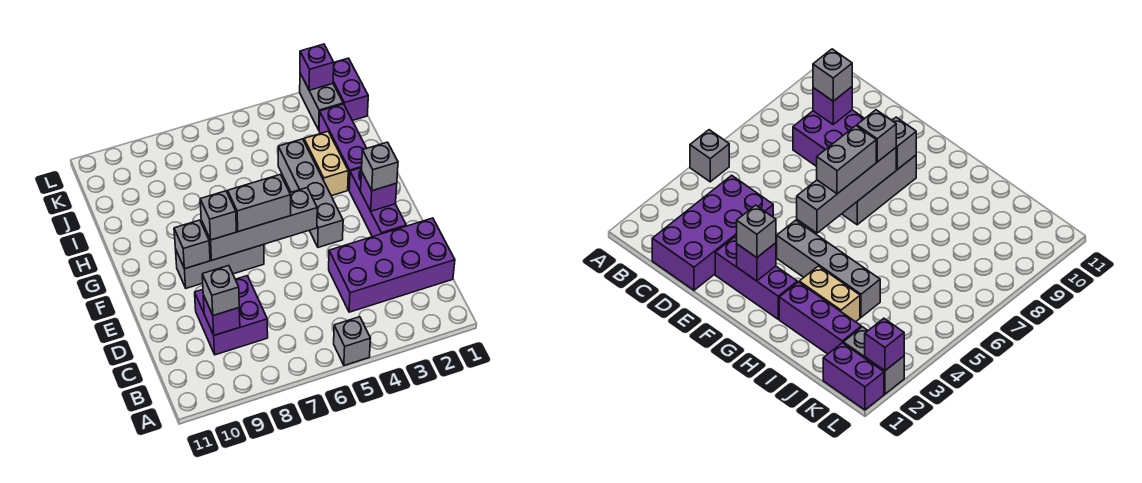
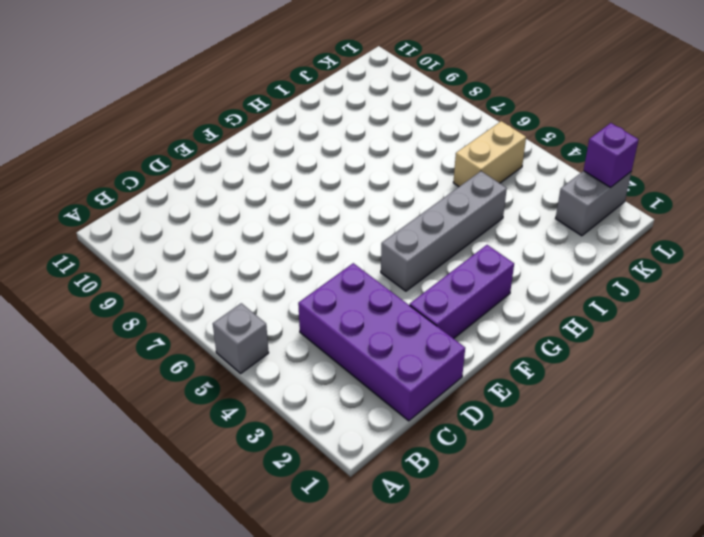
tan 1x2 brick [453,121,526,187] -> tan 1x2 brick moved to [304,131,348,196]
none -> purple 2x2 brick [195,276,268,355]
none -> grey 1x3 brick [176,245,264,288]
none -> purple 1x3 brick [319,104,367,190]

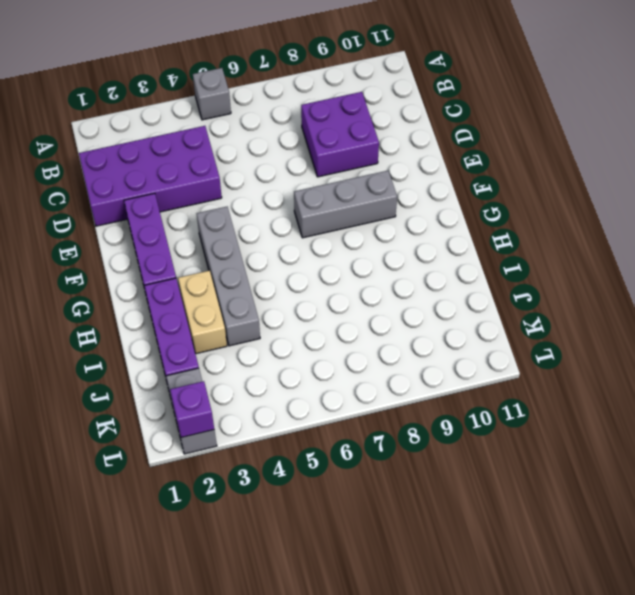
none -> purple 1x2 brick [333,58,368,121]
none -> purple 1x1 brick [203,295,240,335]
none -> purple 1x1 brick [361,171,397,211]

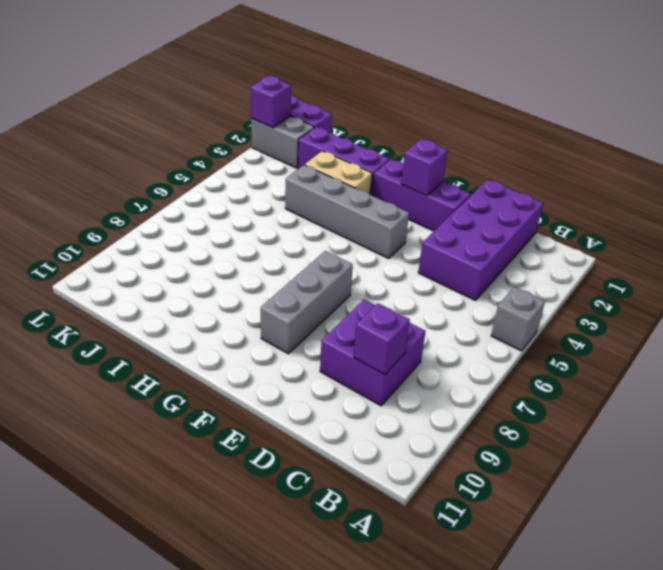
none -> grey 1x4 brick [201,188,317,260]
none -> grey 1x1 brick [174,220,210,269]
none -> grey 1x1 brick [202,266,239,316]

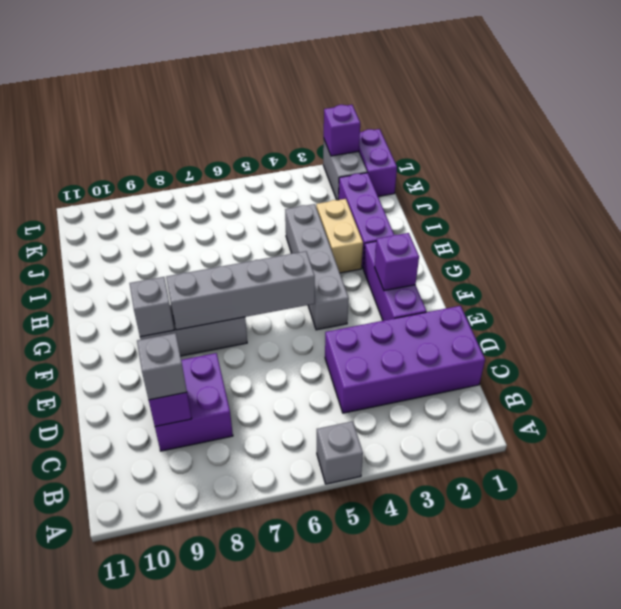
none -> grey 1x1 brick [362,142,398,191]
none -> grey 1x2 brick [228,175,291,232]
none -> grey 1x1 brick [200,191,236,240]

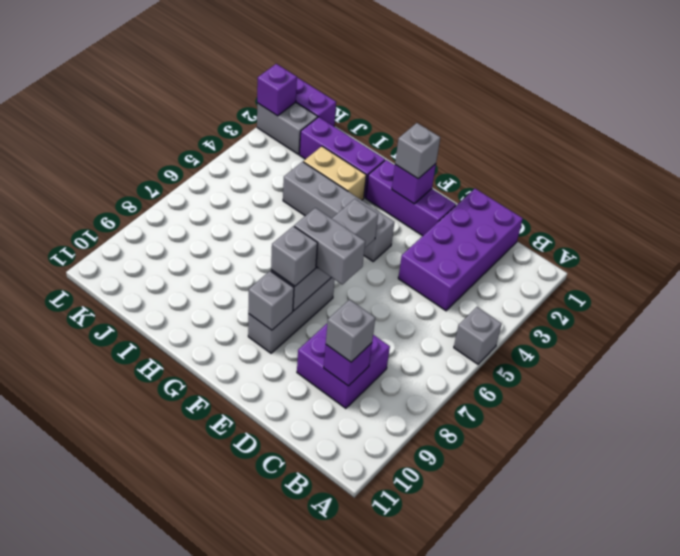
grey 1x2 brick [294,208,365,284] -> grey 1x2 brick turned to [228,175,291,232]

